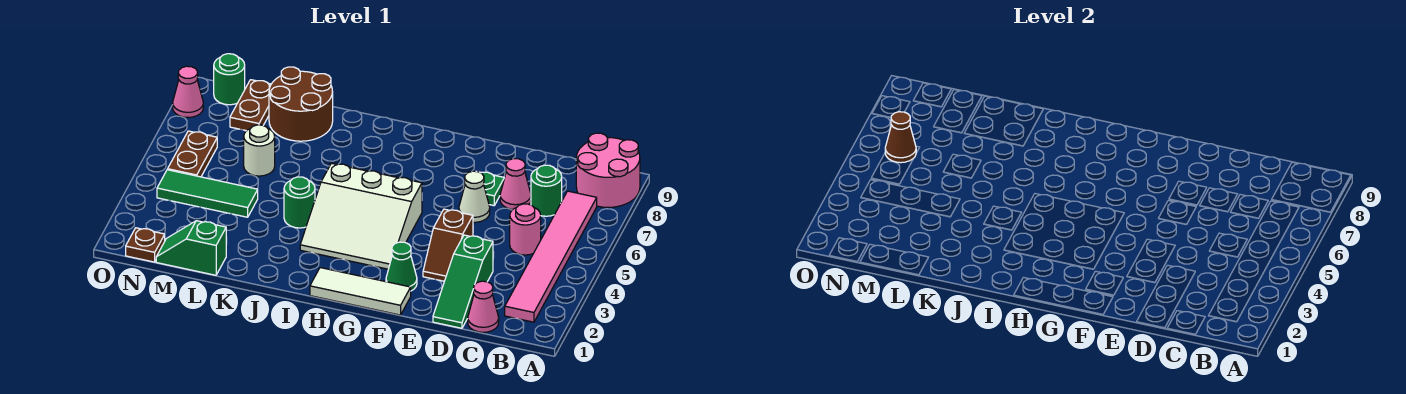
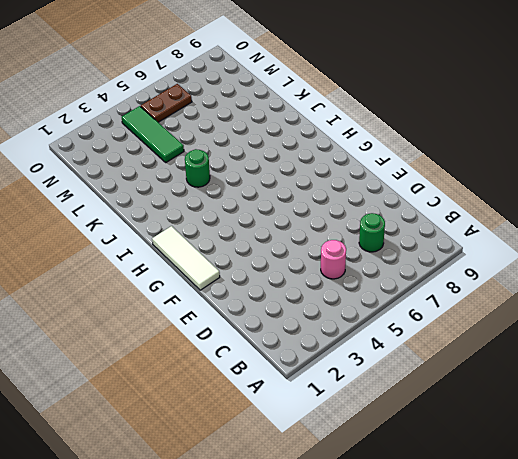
none -> pink 2x2 round brick [576,133,640,207]
none -> pink 1x6 tile [505,191,597,322]
none -> pink 1x1 cone [468,281,499,332]

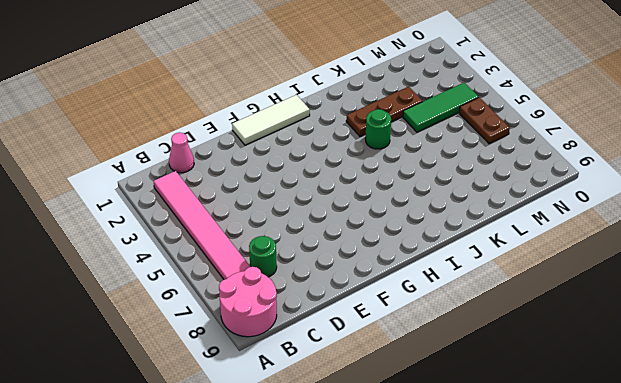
brown 1x3 plate [346,87,423,136] -> none
none -> pink 1x1 round brick [510,204,541,255]
none -> green 1x3 slope [433,235,493,328]
none -> pink 1x1 cone [500,159,531,209]

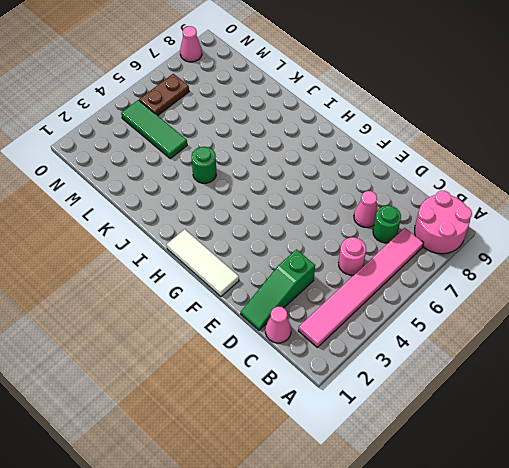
none -> brown 1x2 slope [423,209,473,281]
none -> white 1x1 cone [459,171,490,222]
none -> green 1x1 plate [480,172,504,206]

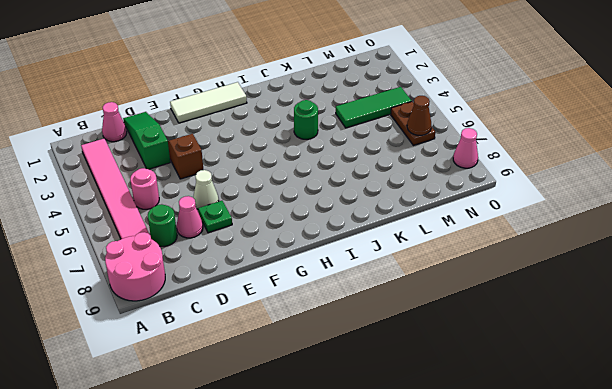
none -> green 1x1 cone [386,242,417,291]
none -> white 3x3 slope [300,163,422,269]
none -> brown 2x2 round brick [269,67,333,141]

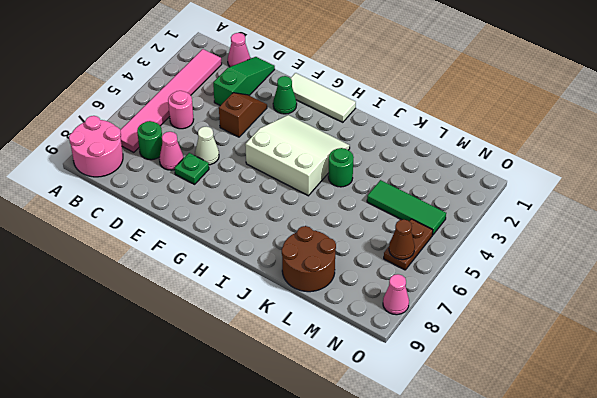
none -> green 1x2 slope [156,221,226,275]
none -> white 1x1 round brick [244,125,275,176]
none -> brown 1x2 plate [230,80,271,131]

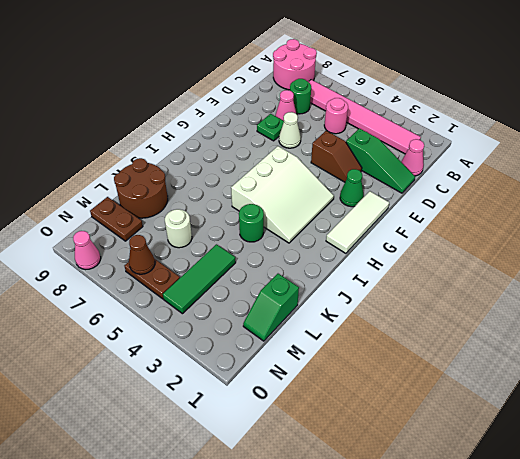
none -> brown 1x1 plate [126,228,165,262]
none -> green 1x1 round brick [214,54,245,105]

